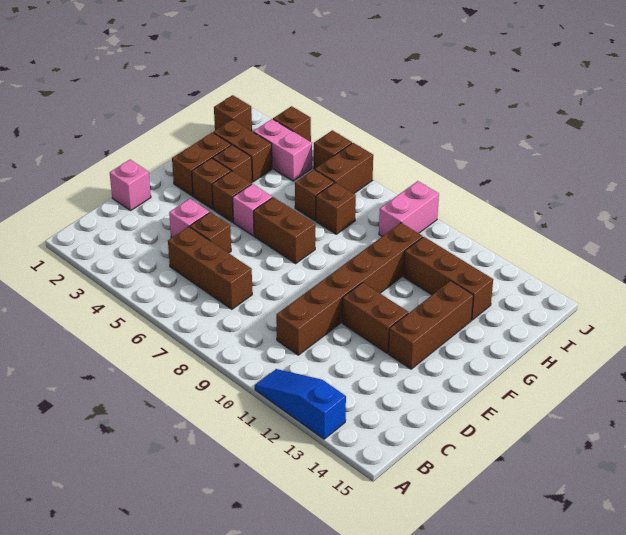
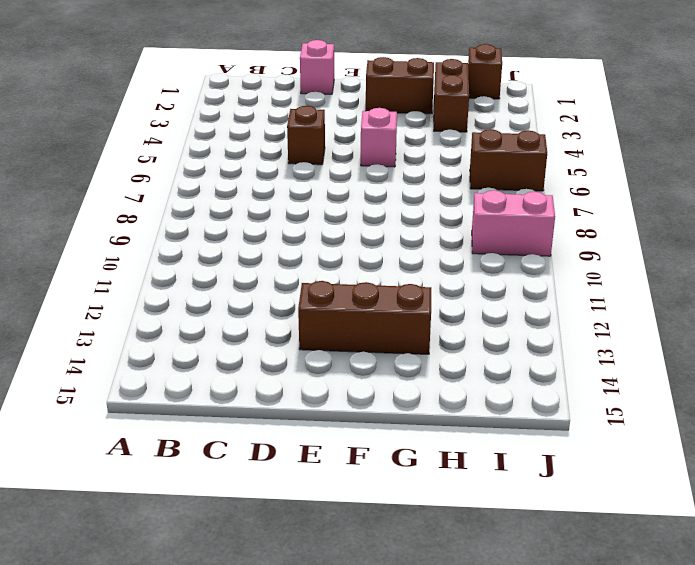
none -> blue 1x3 slope [255,369,346,439]
none -> brown 1x3 brick [168,227,252,309]
none -> brown 1x6 brick [276,223,423,355]

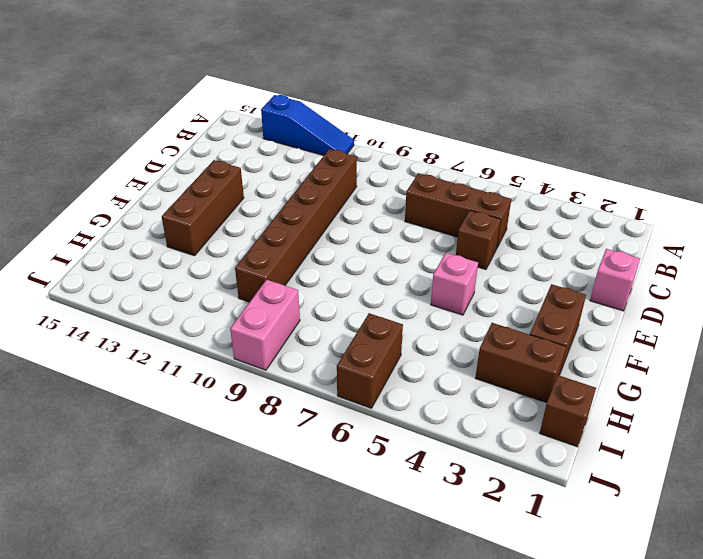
none -> pink 1x1 brick [169,199,209,238]
none -> brown 1x2 brick [342,283,409,353]
none -> brown 1x1 brick [192,158,231,209]

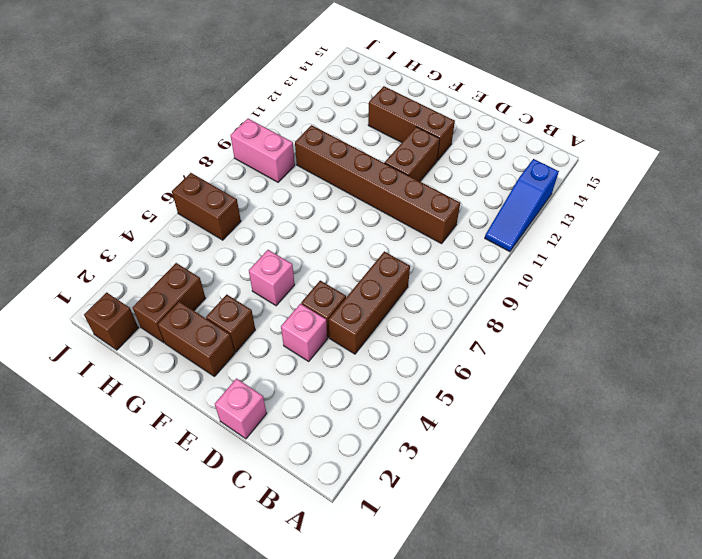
none -> brown 1x1 brick [212,171,251,222]
none -> brown 1x2 brick [254,197,315,263]
none -> brown 1x1 brick [213,145,252,183]

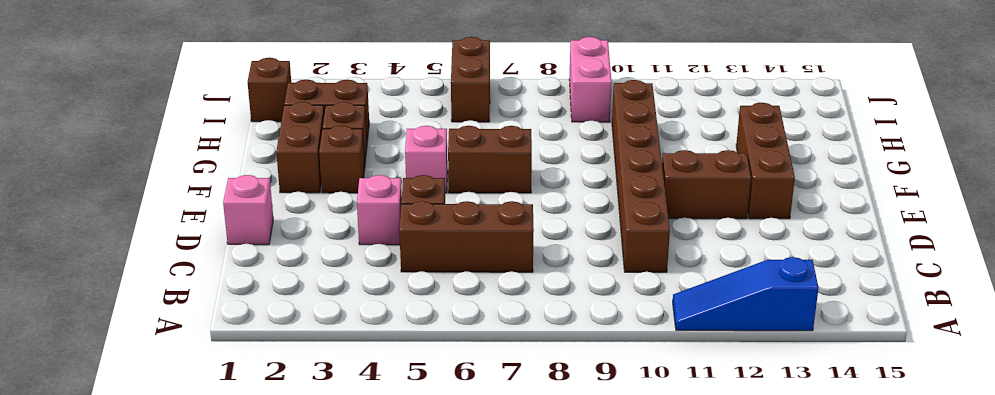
none -> brown 1x1 brick [212,171,251,222]
none -> brown 1x1 brick [295,170,334,221]
none -> brown 1x1 brick [316,183,356,234]

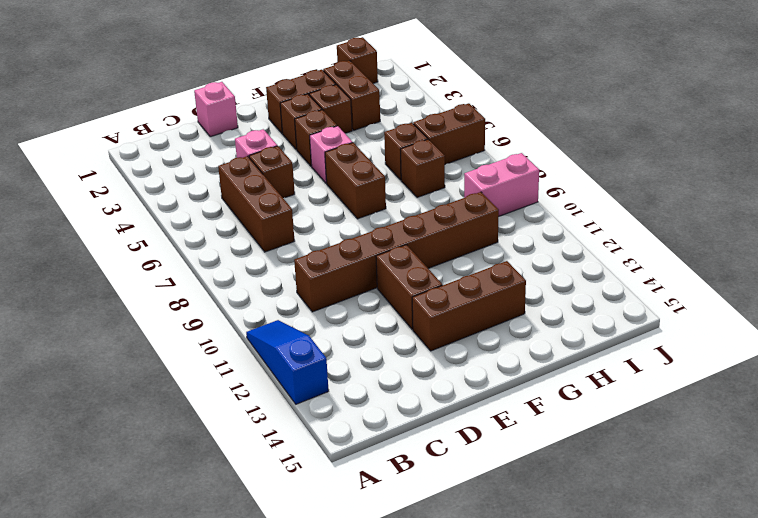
none -> brown 1x3 brick [404,237,493,320]
none -> pink 1x2 brick [253,119,312,181]
none -> brown 1x1 brick [273,106,311,142]

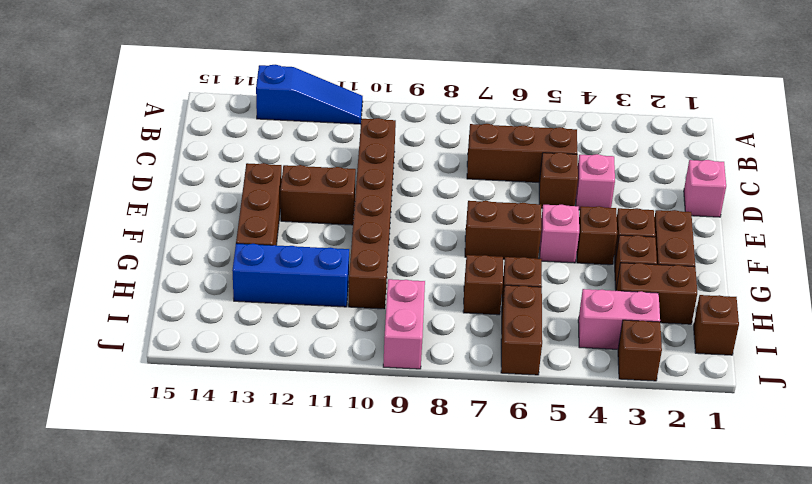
blue 1x3 brick [232,243,349,307] -> brown 1x3 brick [404,237,493,320]
none -> brown 1x1 brick [314,130,352,169]

